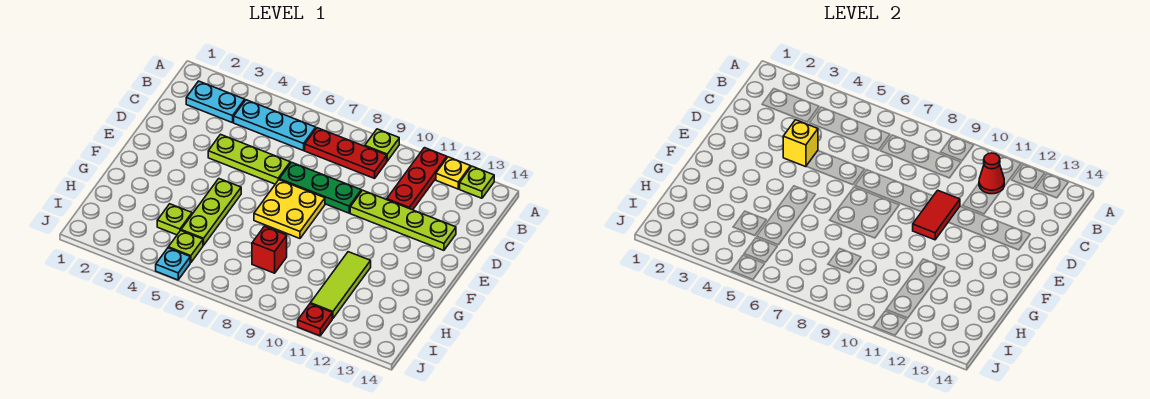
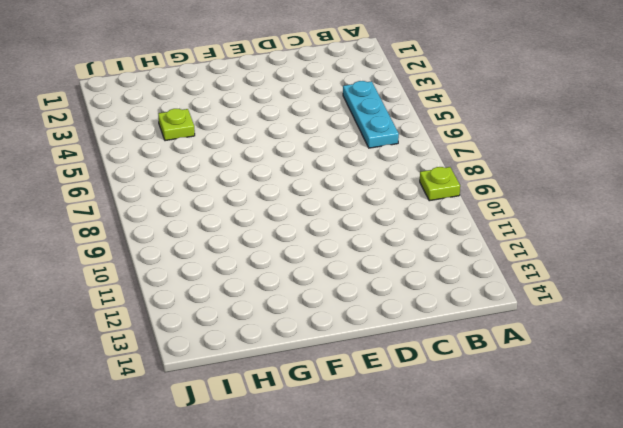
none -> red 1x3 plate [387,148,447,210]
none -> yellow 1x1 plate [436,157,471,189]
none -> lime 1x1 plate [460,166,494,198]

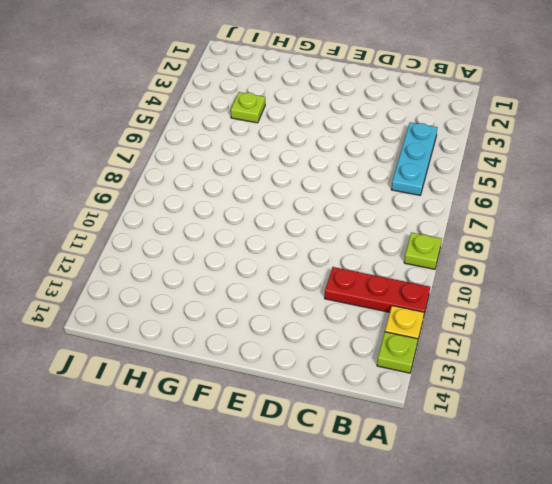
none -> cyan 1x2 plate [186,81,245,123]
none -> red 1x3 plate [305,128,387,178]
none -> lime 1x3 plate [208,134,290,184]

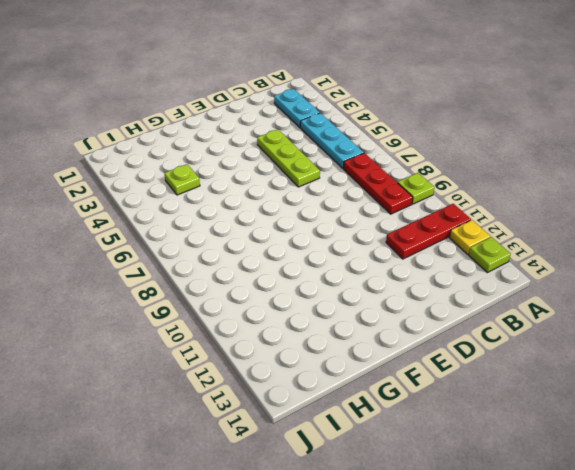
none -> green 1x3 plate [279,162,361,213]
none -> lime 1x4 plate [350,190,456,250]
none -> yellow 2x2 plate [254,180,325,238]

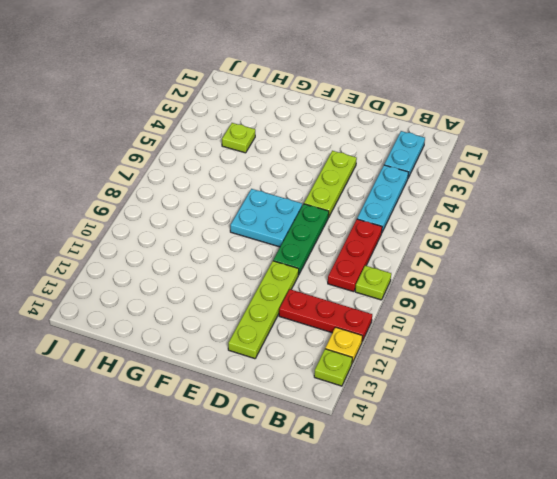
cyan 2x2 plate [230,189,302,247] -> yellow 2x2 plate [254,180,325,238]
none -> lime 1x3 plate [181,179,241,245]
none -> lime 1x3 tile [310,252,371,319]
none -> red 1x1 brick [252,226,287,273]

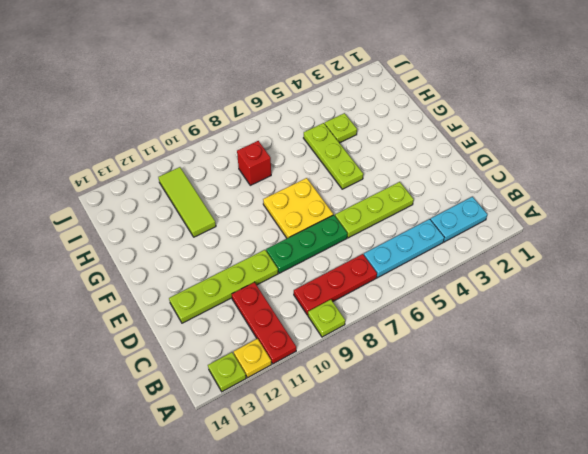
none -> lime 1x1 plate [168,231,203,263]
none -> cyan 1x1 plate [156,248,190,280]
none -> red 1x1 plate [298,304,332,336]

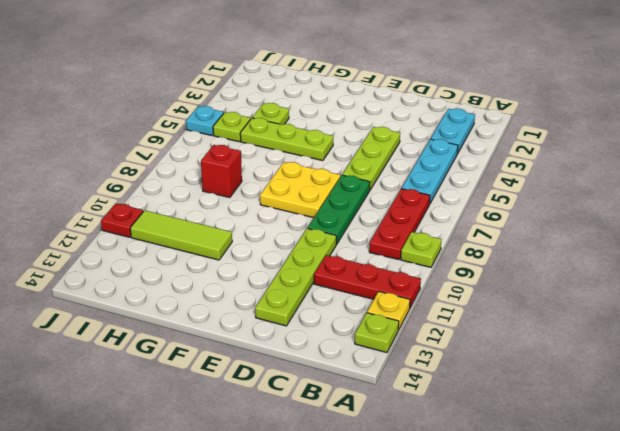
none -> red 1x1 cone [979,153,1004,194]
none -> yellow 1x1 brick [783,120,818,167]
none -> red 1x2 tile [913,190,960,240]

